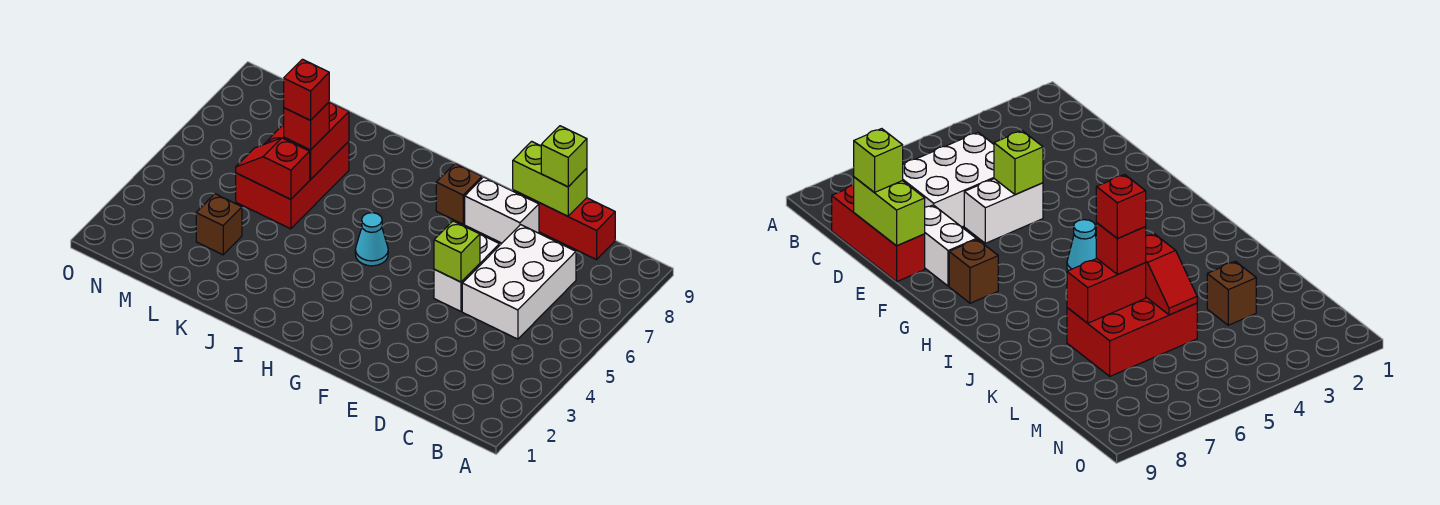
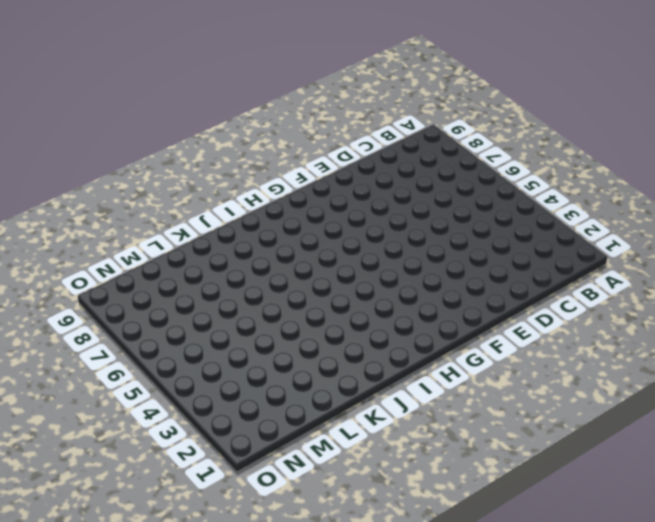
none -> white 2x3 brick [462,225,576,339]
none -> red 1x3 brick [513,190,615,260]
none -> white 1x2 brick [434,234,500,311]

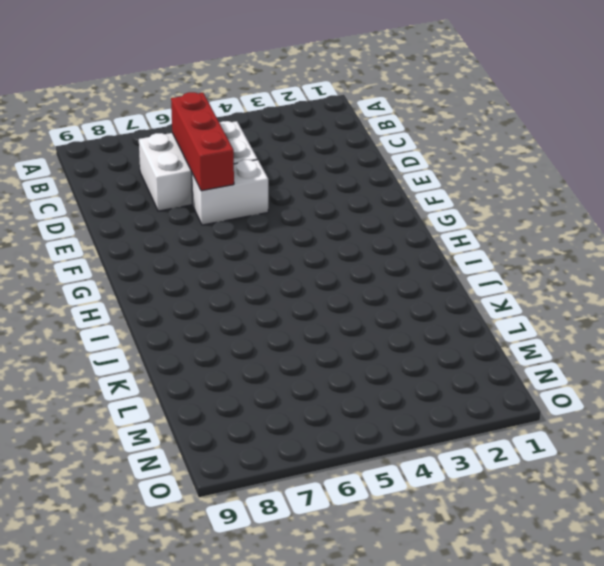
red 1x3 brick [171,92,234,191] -> red 1x3 brick moved to [513,190,615,260]
none -> white 1x2 brick [465,177,539,243]
none -> brown 1x1 brick [436,163,482,224]
none -> cyan 1x1 cone [355,213,388,266]

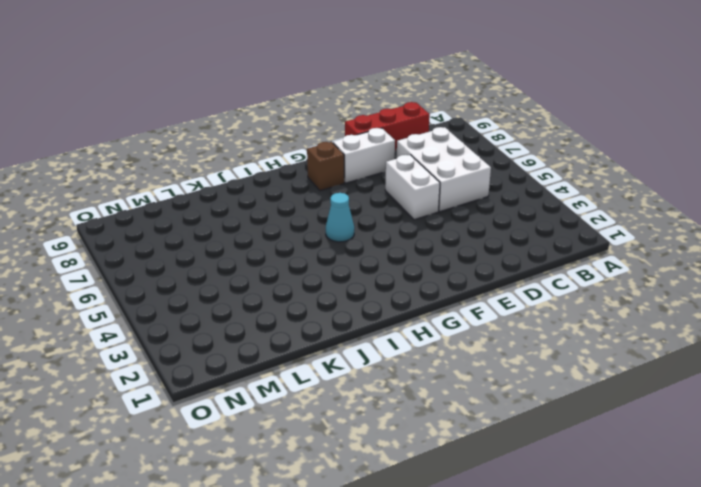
none -> red 2x3 brick [236,124,349,229]
none -> brown 1x1 brick [196,194,242,255]
none -> lime 1x2 brick [513,141,587,216]

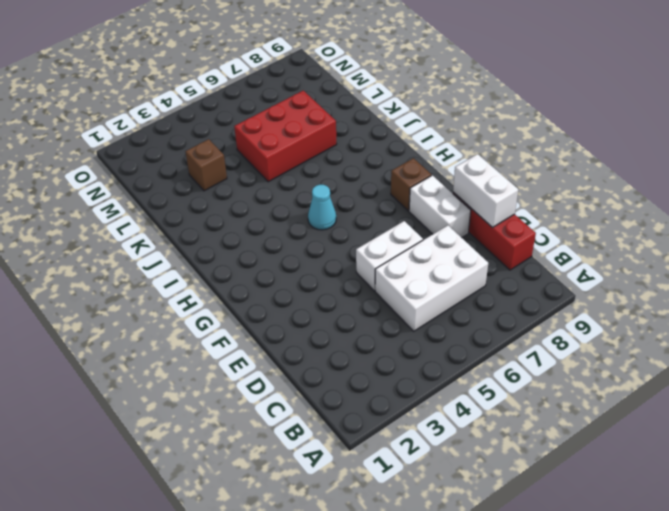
white 1x2 brick [453,154,518,227] -> lime 1x2 brick [513,141,587,216]
none -> lime 1x1 brick [434,221,480,282]
none -> red 1x2 slope [236,138,310,199]
none -> red 1x2 brick [284,102,349,179]

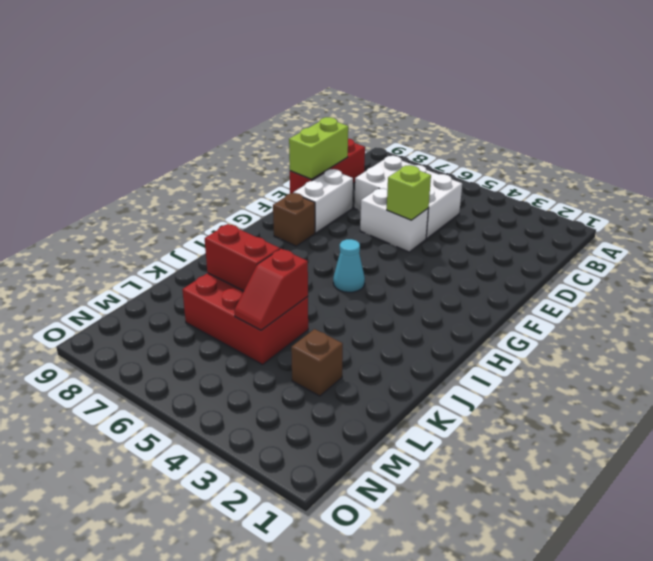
none -> lime 1x1 brick [541,126,587,187]
none -> red 1x1 brick [284,102,329,150]
none -> red 1x1 brick [284,59,329,120]

